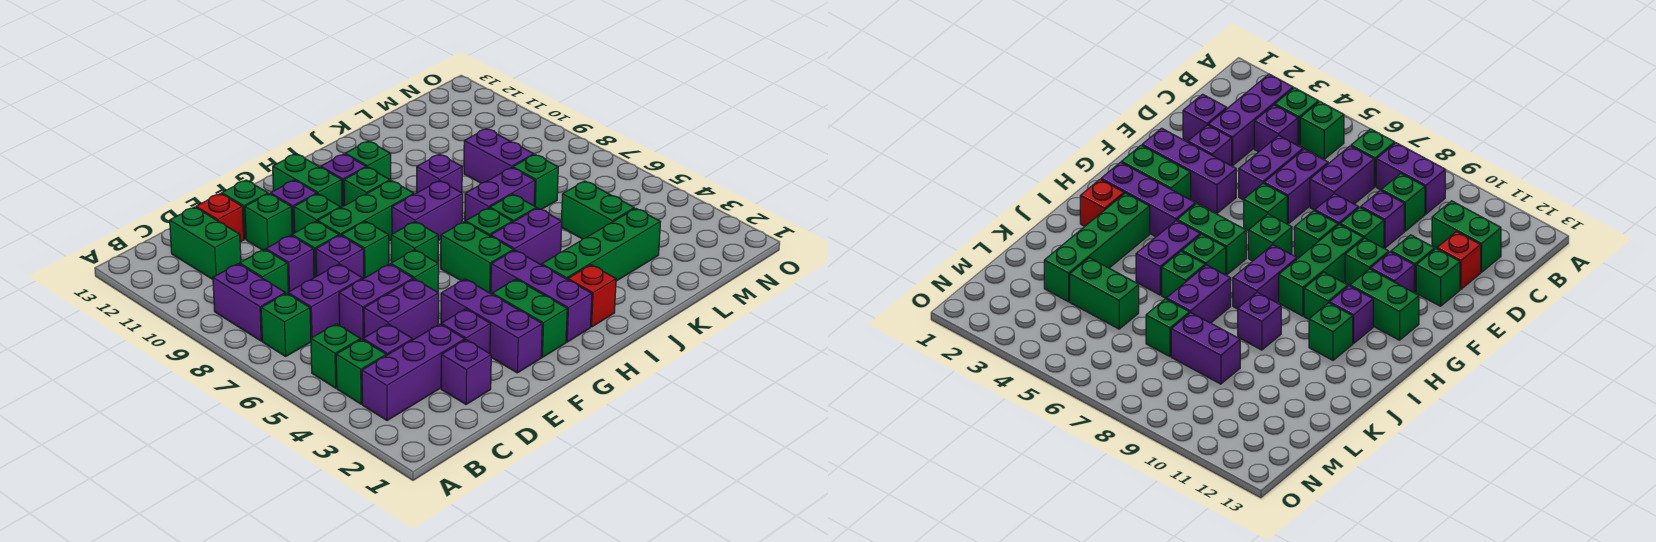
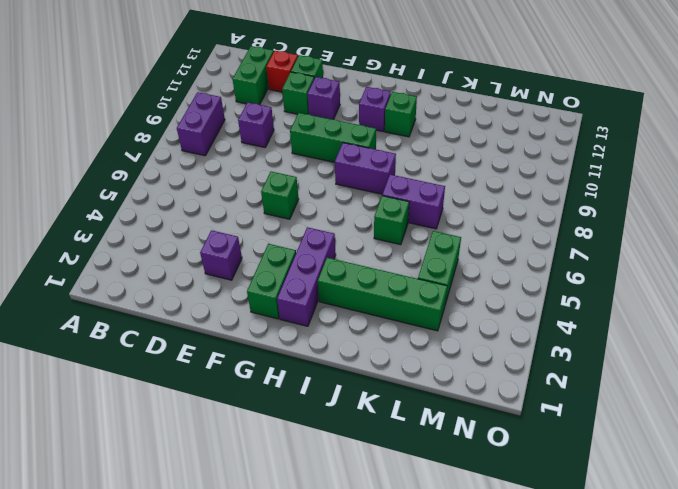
none -> purple 1x3 brick [362,324,465,421]
none -> green 1x1 brick [336,339,386,404]
none -> green 1x1 brick [311,324,360,388]
none -> green 1x1 brick [261,293,311,356]

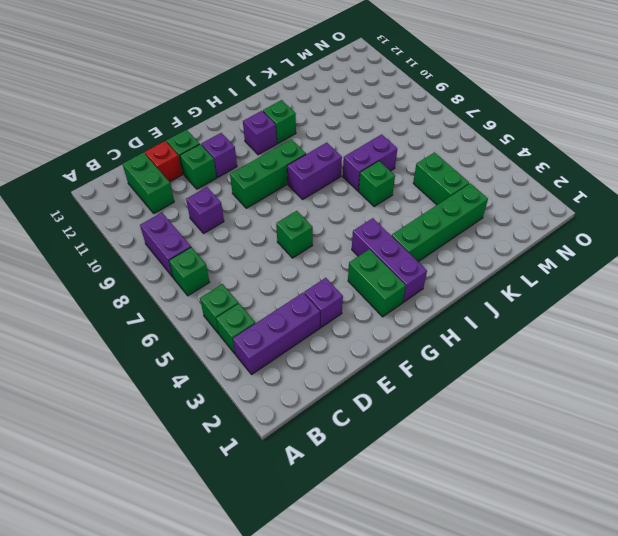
none -> purple 1x1 brick [363,324,413,355]
none -> purple 1x2 brick [288,264,363,338]
none -> green 1x1 brick [240,249,288,294]
none -> purple 1x1 brick [441,340,491,405]

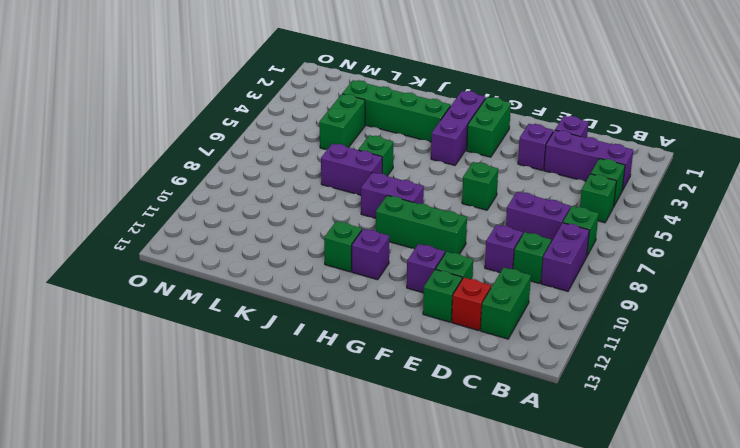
none -> purple 1x1 brick [363,324,413,355]
none -> purple 1x2 brick [364,279,439,340]
none -> purple 1x2 brick [339,264,413,340]
none -> purple 1x1 brick [316,235,364,279]

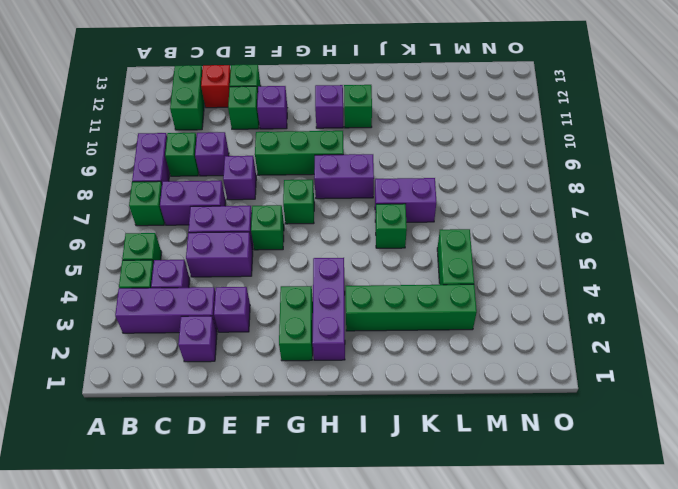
none -> green 1x1 brick [292,221,339,277]
none -> purple 1x3 brick [441,279,542,373]
none -> green 1x1 brick [342,221,389,278]
none -> green 1x1 brick [294,194,340,232]

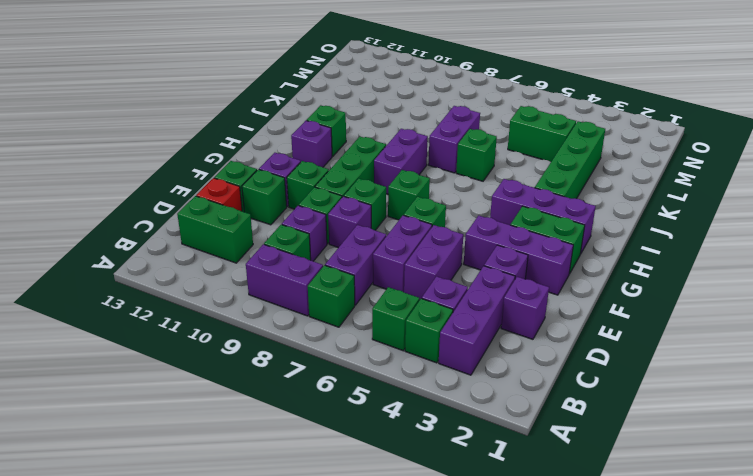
none -> green 1x2 brick [273,154,342,208]
none -> green 1x2 brick [441,222,514,293]
none -> green 1x1 brick [344,167,390,206]
none -> red 1x1 brick [568,265,616,327]

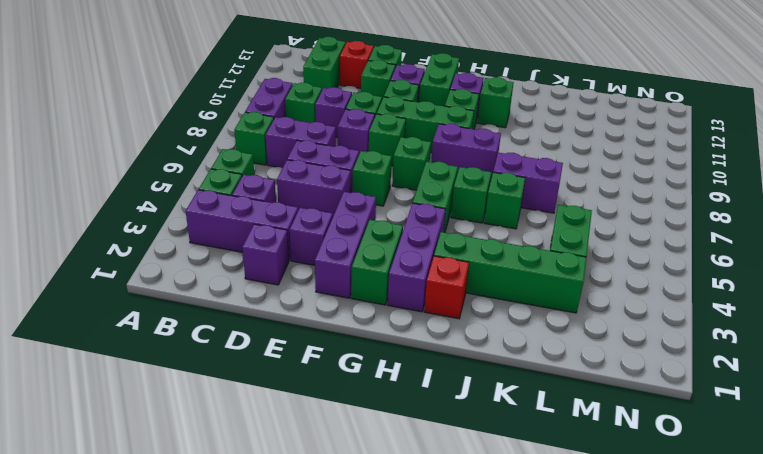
none -> purple 1x2 brick [491,208,562,265]
none -> purple 1x1 brick [417,154,462,193]
none -> green 1x1 brick [513,155,558,209]
none -> purple 1x2 brick [464,129,534,183]

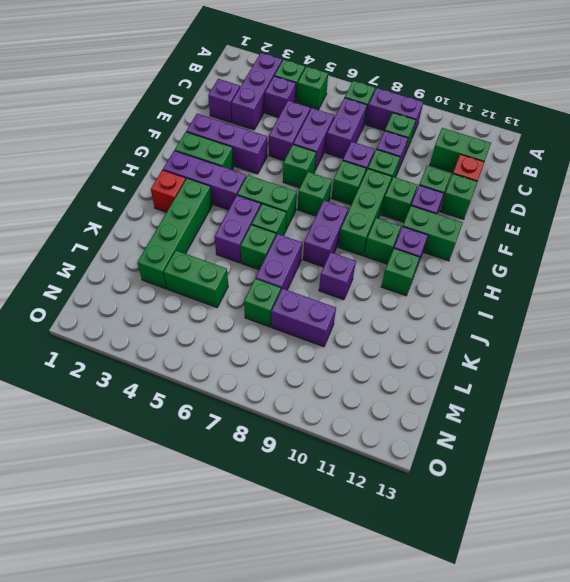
none -> purple 1x1 brick [441,309,491,353]

